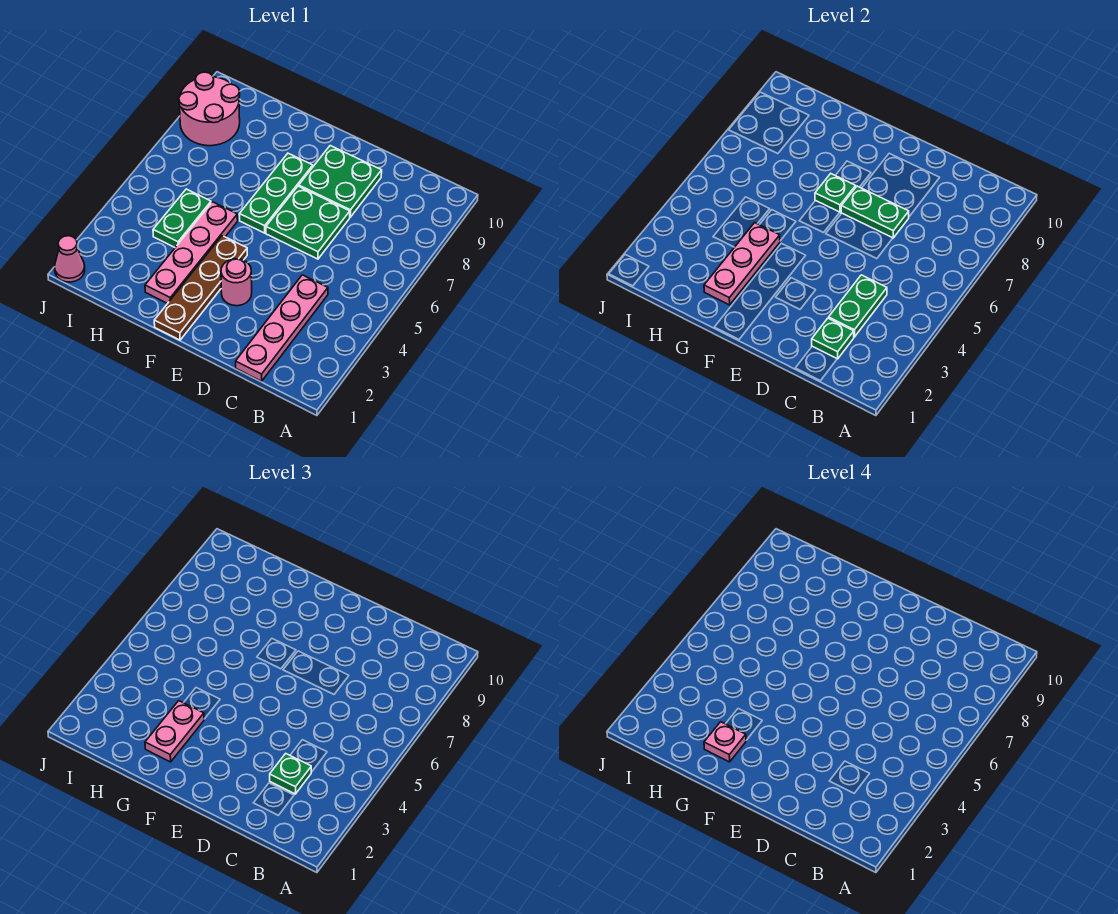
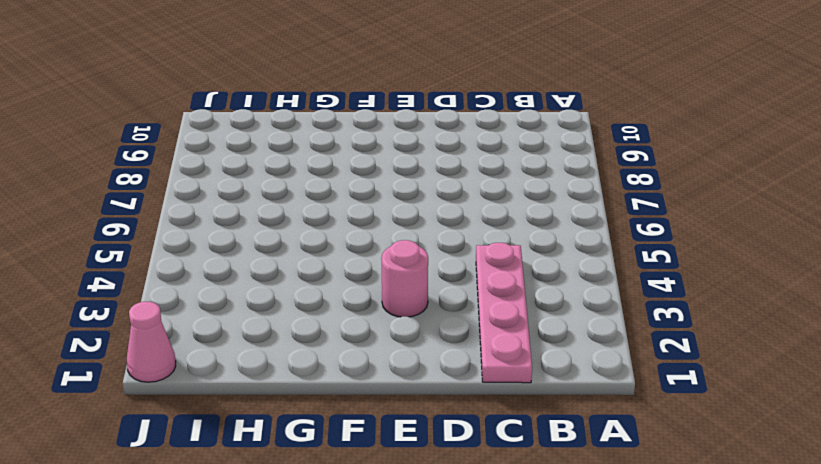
none -> green 2x2 plate [266,186,350,259]
none -> green 2x2 plate [299,146,382,217]
none -> brown 1x4 plate [154,236,247,340]

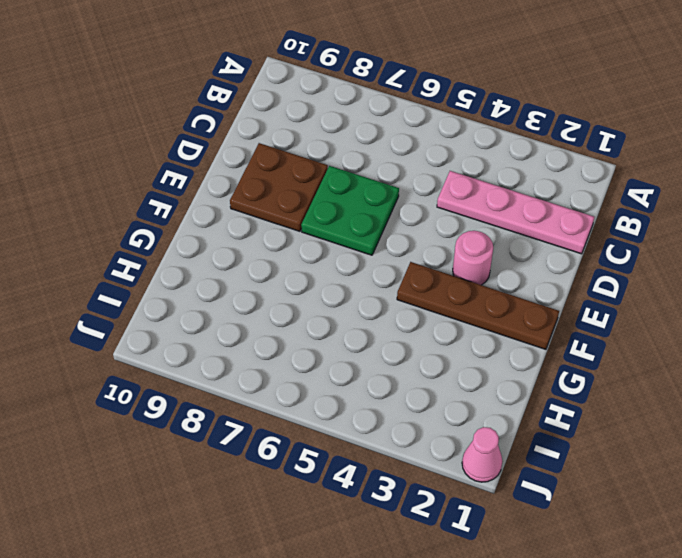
brown 2x2 plate [230,143,328,231] -> green 2x2 plate [299,146,382,217]
none -> green 1x3 plate [239,153,313,233]
none -> pink 1x4 plate [145,202,238,304]
none -> green 1x2 plate [153,189,211,247]

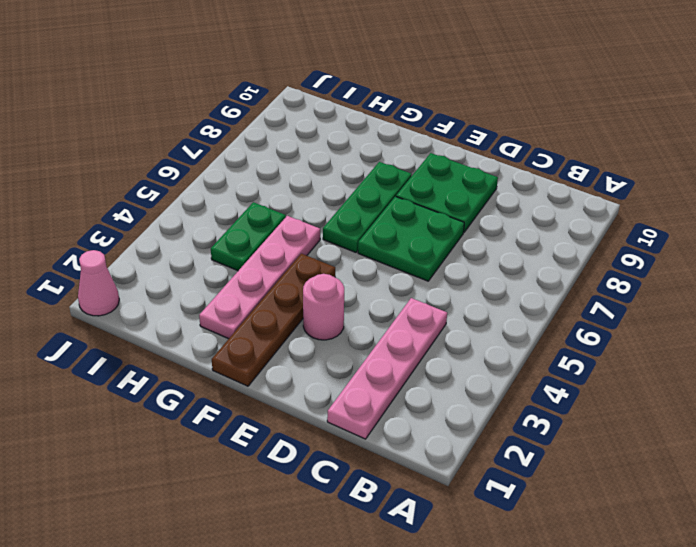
none -> pink 2x2 round brick [179,72,240,146]
none -> green 1x1 plate [812,318,854,359]
none -> green 1x2 plate [829,275,887,337]

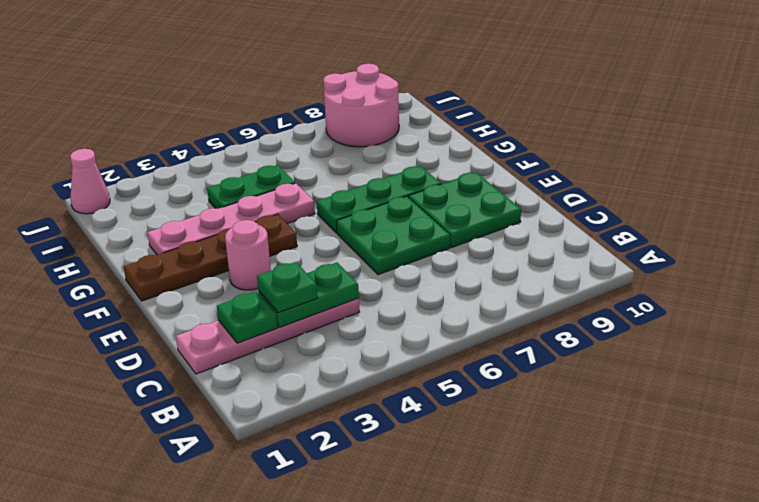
none -> green 1x2 plate [841,186,909,238]
none -> green 1x1 plate [815,174,856,212]
none -> pink 1x3 plate [704,223,780,305]

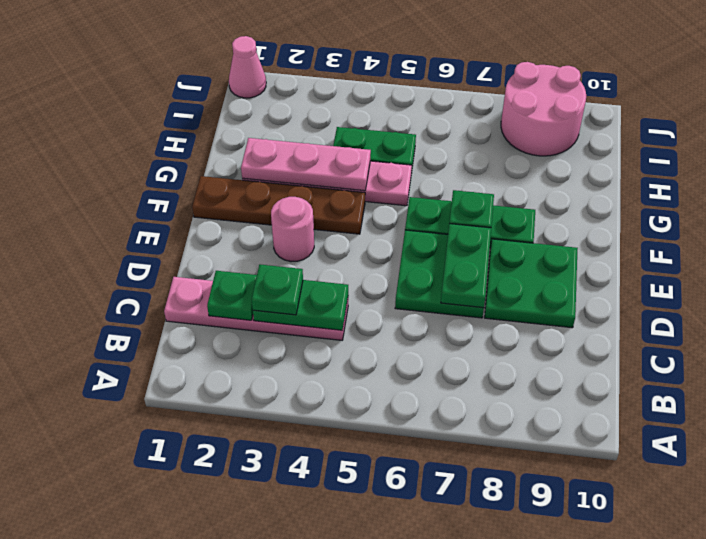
none -> pink 1x2 plate [145,701,204,762]
none -> pink 1x1 plate [704,722,746,762]

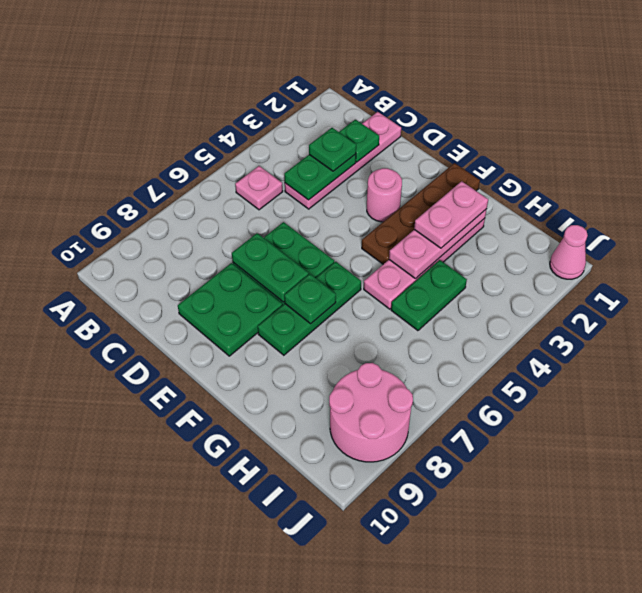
pink 1x1 plate [235,166,283,210] -> pink 1x1 plate moved to [704,722,746,762]

